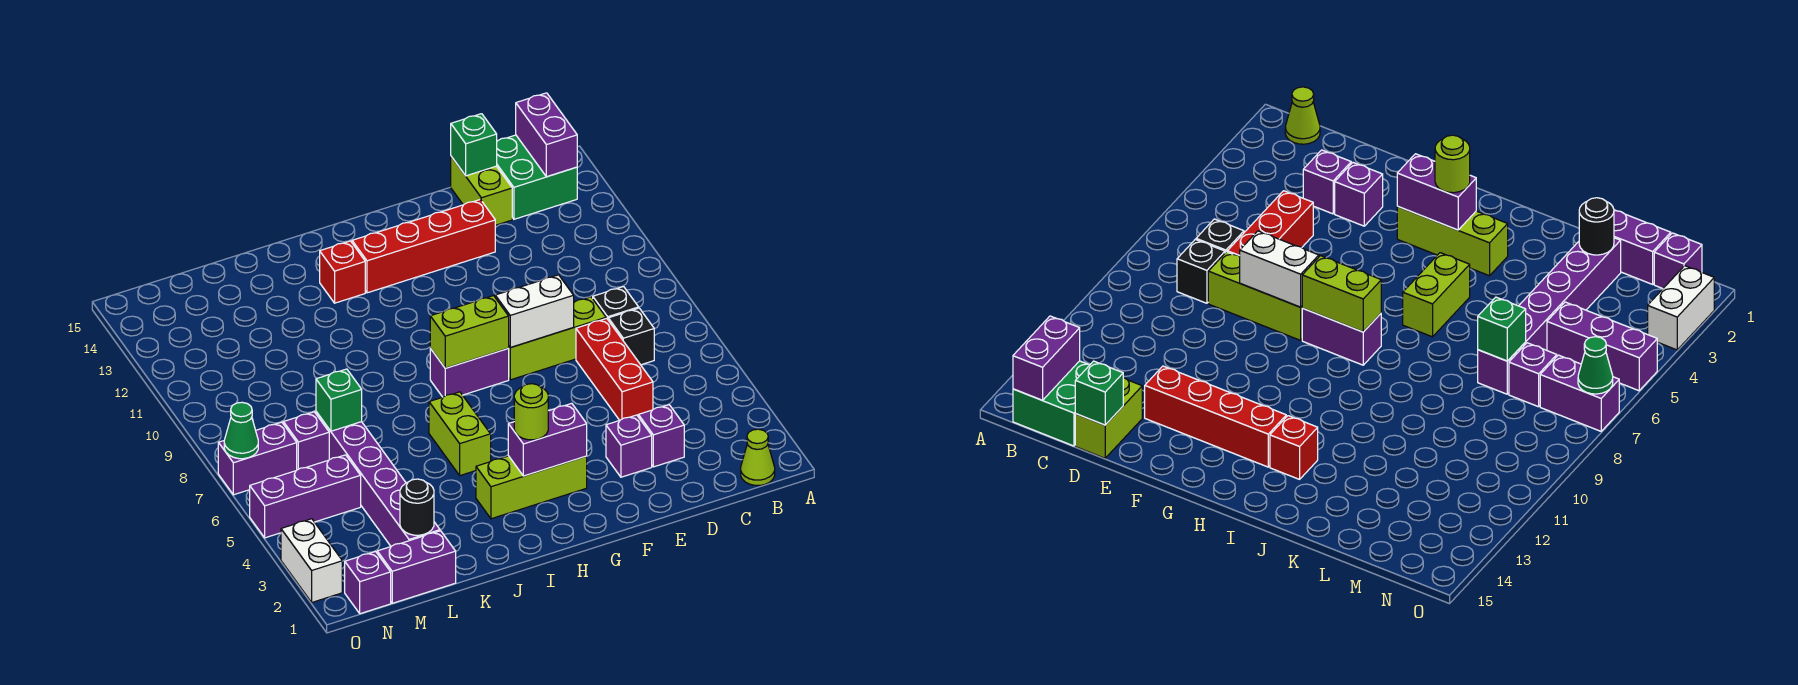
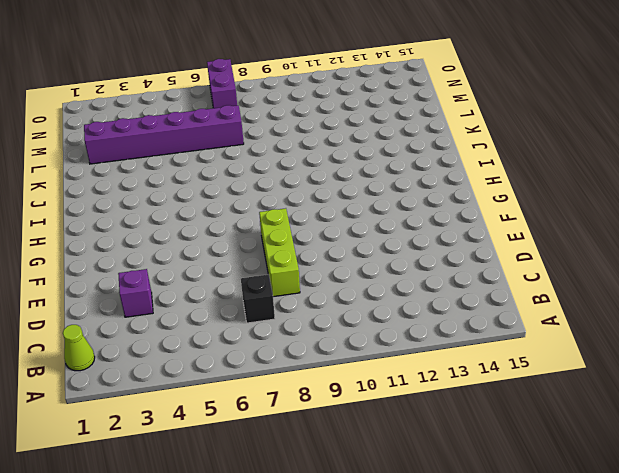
none -> green 2x2 brick [497,135,577,219]
none -> black 1x1 brick [593,287,639,319]
none -> red 1x3 brick [576,318,653,420]
none -> lime 1x2 brick [451,157,512,225]

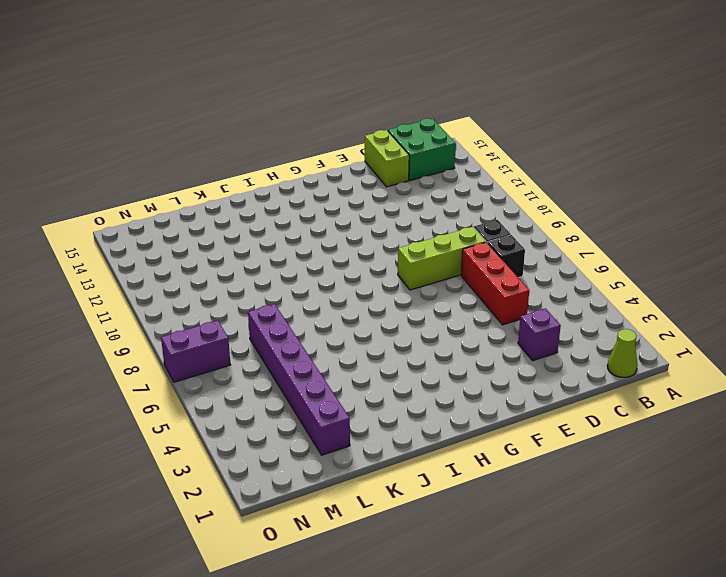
none -> purple 1x1 brick [606,415,652,477]
none -> red 1x4 brick [352,200,495,293]
none -> lime 1x3 brick [476,456,587,519]
none -> purple 1x2 brick [430,349,509,397]

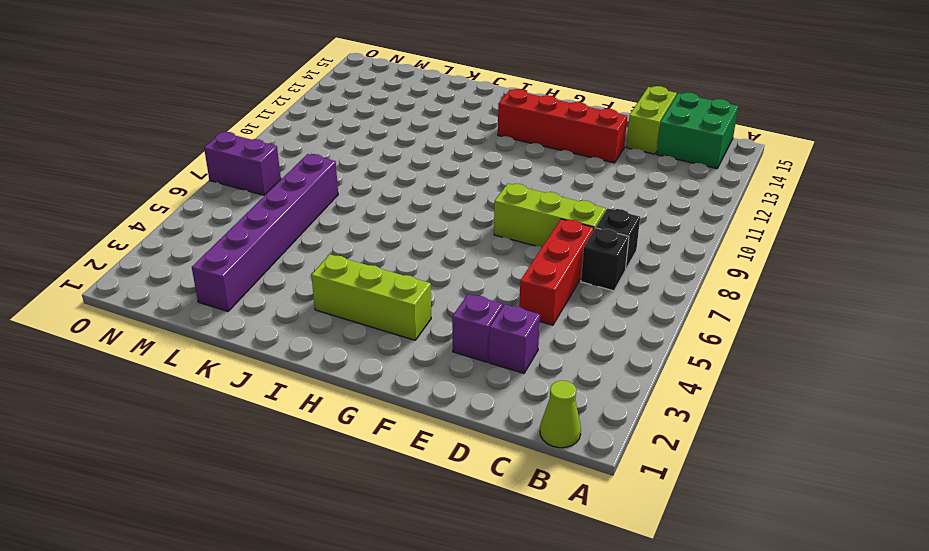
none -> purple 1x2 brick [430,349,509,397]
none -> lime 1x2 brick [429,392,491,476]
none -> red 1x1 brick [320,241,365,303]
none -> purple 1x2 brick [377,531,456,603]

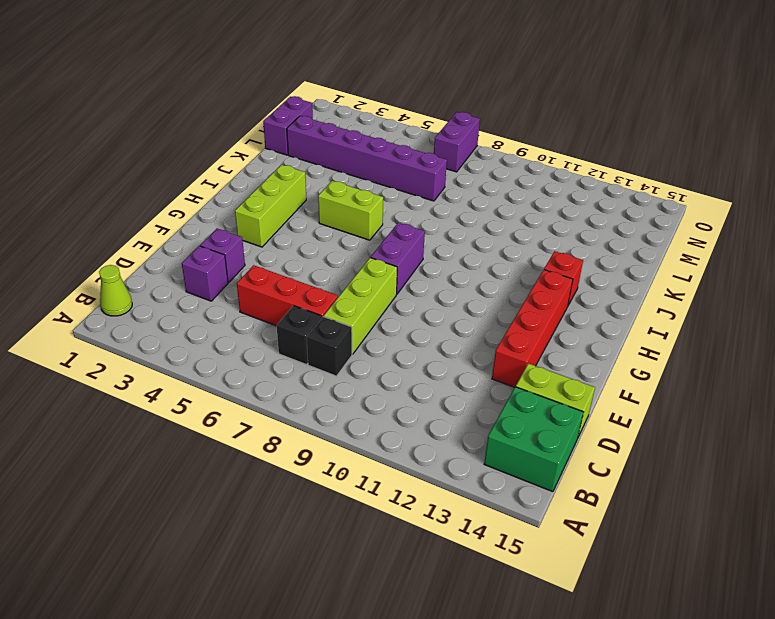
none -> purple 1x3 brick [250,455,361,538]
none -> purple 1x1 brick [283,412,329,470]
none -> purple 1x1 brick [345,552,391,614]
none -> white 1x2 brick [281,519,342,602]

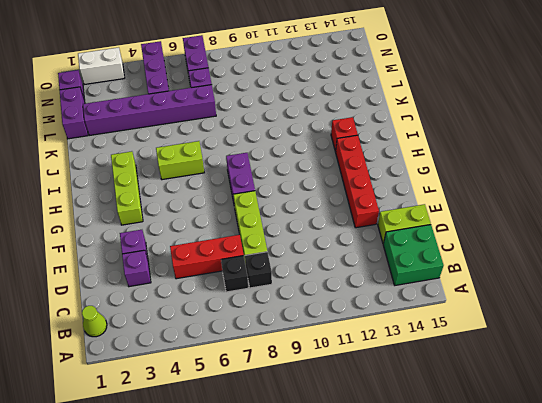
none -> purple 1x2 brick [516,93,577,177]
none -> green 1x1 brick [451,114,497,176]
none -> white 1x2 brick [495,275,574,348]
none -> purple 1x2 brick [508,403,587,476]

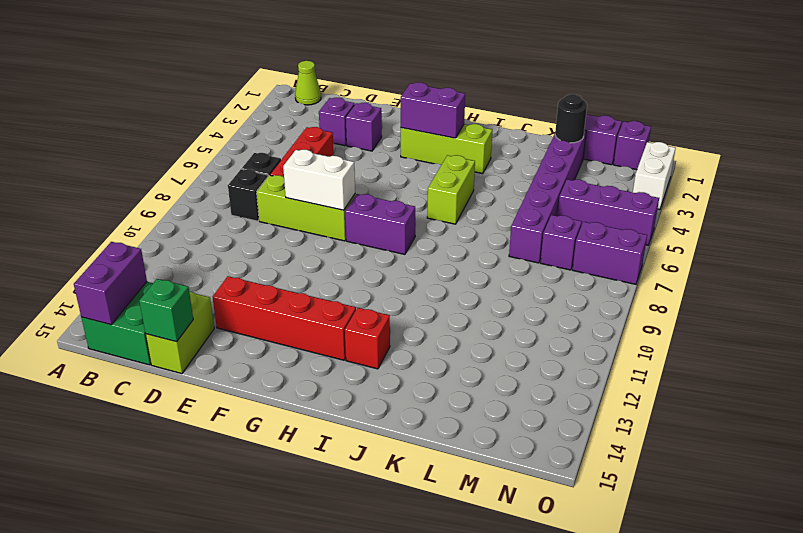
none -> lime 1x2 brick [430,296,509,368]
none -> green 1x1 brick [316,369,362,431]
none -> green 1x1 cone [224,402,258,459]
none -> lime 1x1 round brick [514,384,548,440]

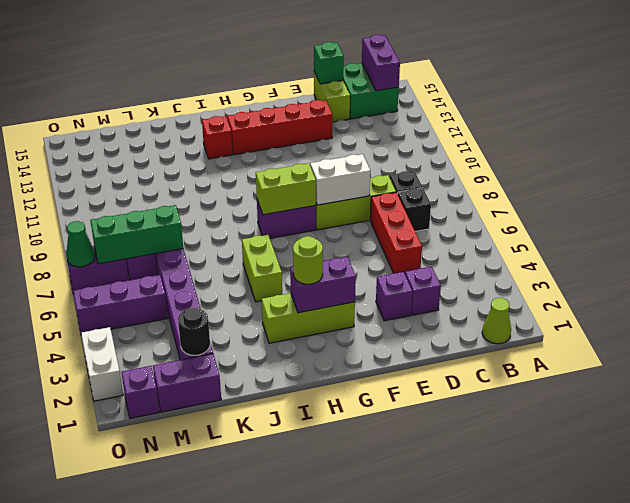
green 1x3 brick [90,205,183,264] -> green 1x1 brick [316,369,362,431]

